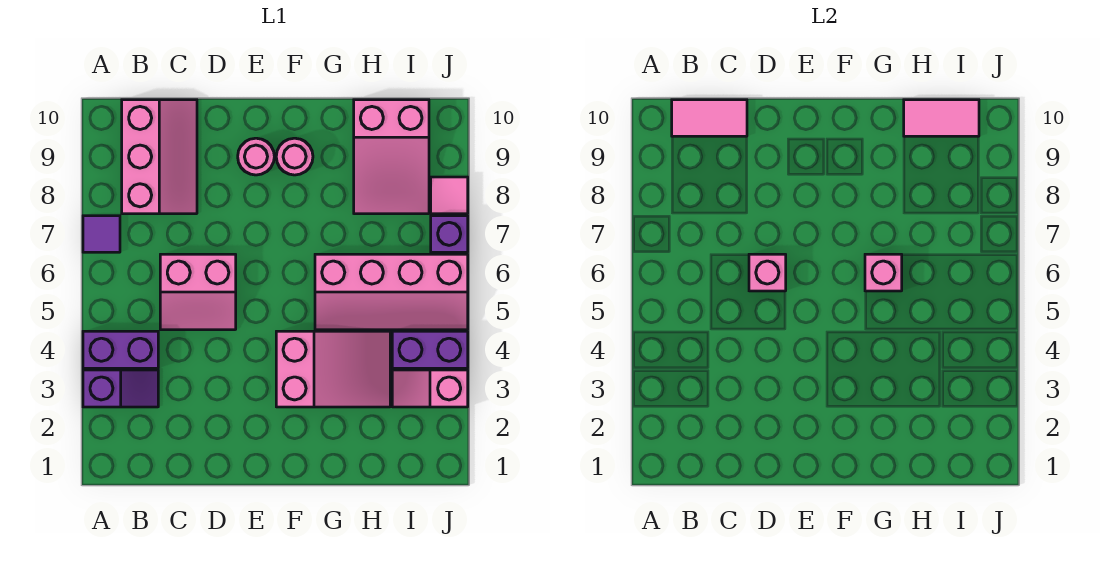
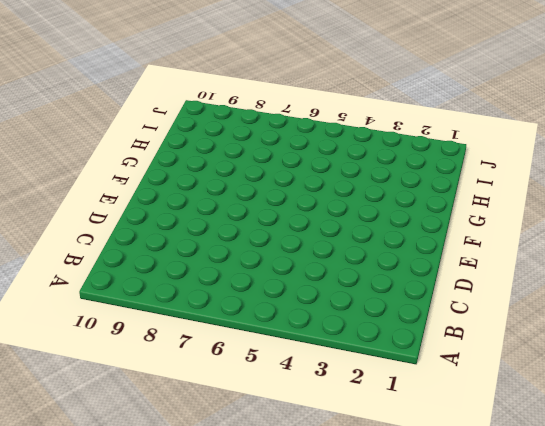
none -> purple 1x2 slope [83,370,158,407]
none -> purple 1x2 brick [83,331,158,368]
none -> purple 1x1 tile [83,216,120,252]

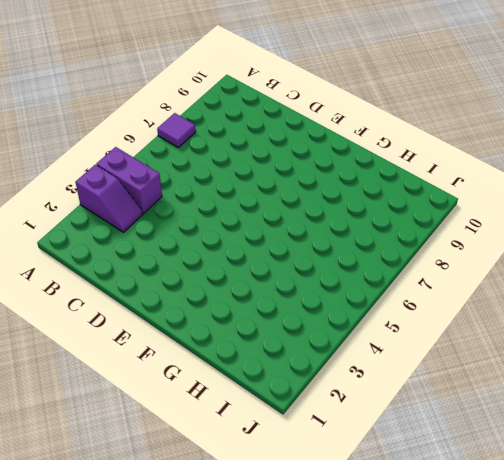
none -> pink 2x3 slope [122,100,197,214]
none -> pink 2x2 slope [160,254,236,330]
none -> pink 1x1 round brick [238,138,274,175]

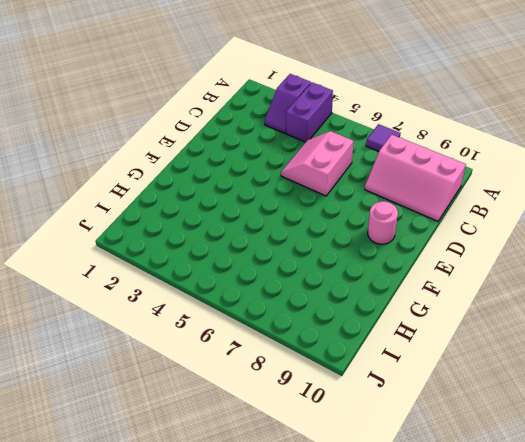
none -> pink 2x3 slope [276,331,390,407]
none -> pink 1x1 round brick [276,138,313,175]
none -> pink 2x4 slope [315,254,468,330]

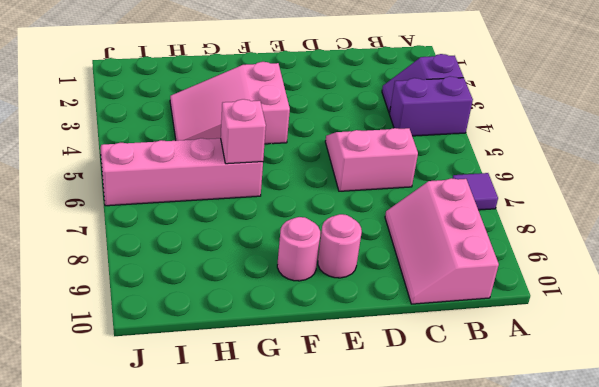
none -> pink 2x3 slope [354,100,429,214]
none -> pink 1x2 slope [392,370,468,407]
none -> purple 1x2 brick [392,331,468,368]

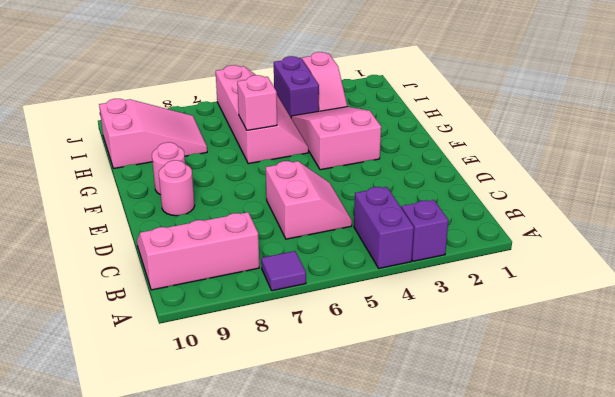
none -> purple 1x1 brick [431,216,468,252]
none -> pink 1x1 tile [431,177,468,214]
none -> pink 1x2 tile [672,100,747,136]

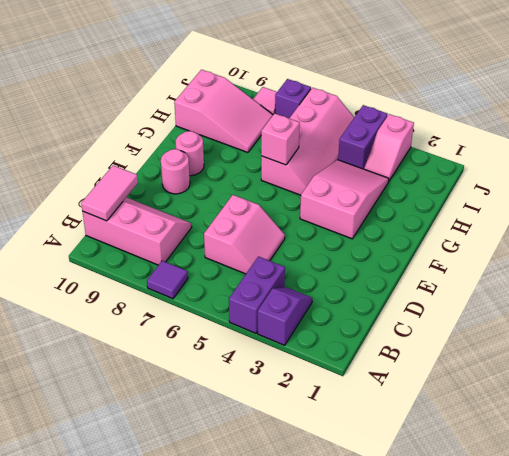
none -> pink 1x1 brick [749,254,786,291]
none -> pink 1x2 tile [904,100,979,136]

